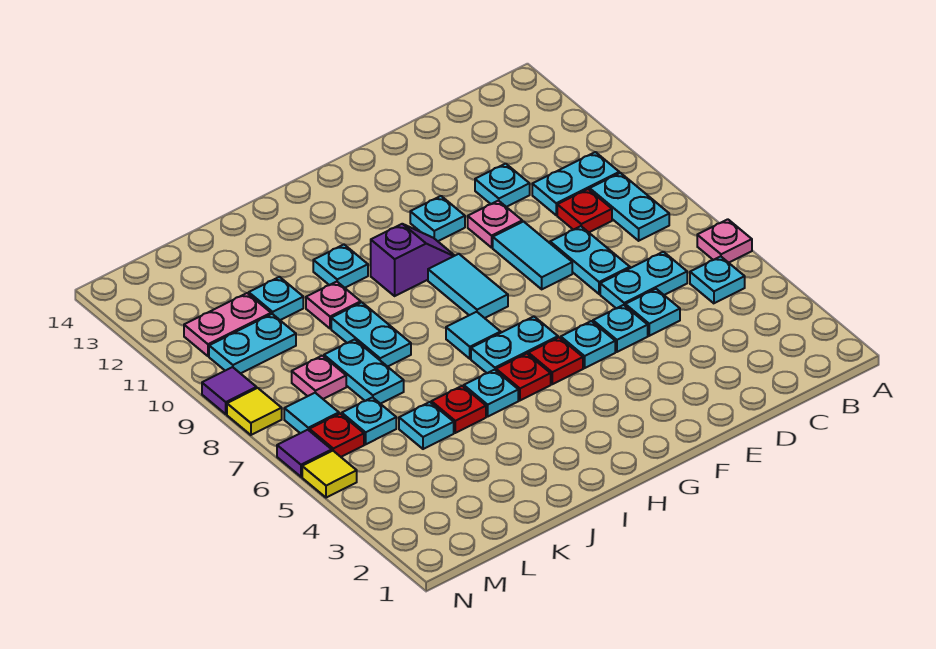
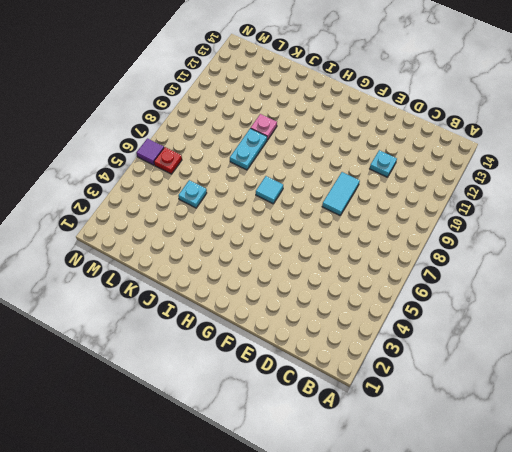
none -> pink 1x1 plate [697,219,752,263]
none -> cyan 1x1 plate [690,256,745,303]
none -> cyan 1x2 plate [590,173,669,241]
none -> cyan 1x2 plate [532,152,619,215]

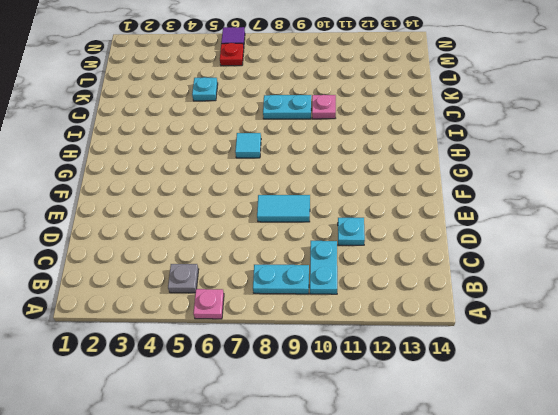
grey 1x1 plate [168,264,199,293] -> cyan 1x1 plate [690,256,745,303]
none -> cyan 1x2 plate [600,252,687,308]
none -> red 1x1 plate [557,189,612,232]
none -> cyan 1x1 plate [625,289,680,336]
none -> cyan 1x2 plate [550,226,630,294]

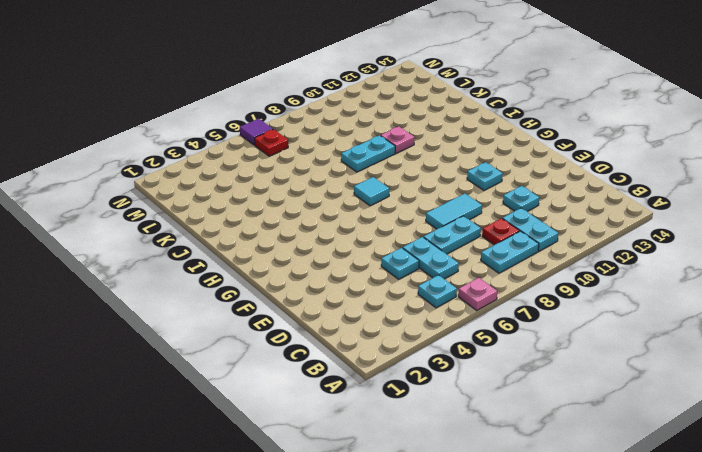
none -> cyan 1x1 plate [593,305,648,352]
none -> pink 1x1 plate [468,201,522,248]
none -> cyan 1x1 plate [561,321,615,368]
none -> red 1x1 plate [528,337,583,384]

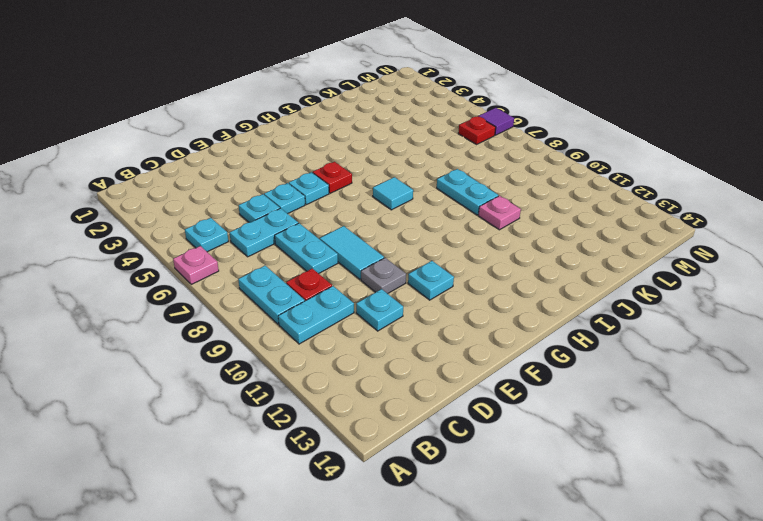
grey 1x1 plate [361,258,406,294] -> pink 1x1 plate [468,201,522,248]
none -> cyan 1x2 plate [471,316,558,373]
none -> cyan 1x2 tile [428,254,508,318]
none -> purple 1x2 slope [371,224,455,296]
none -> red 1x1 plate [496,354,551,400]

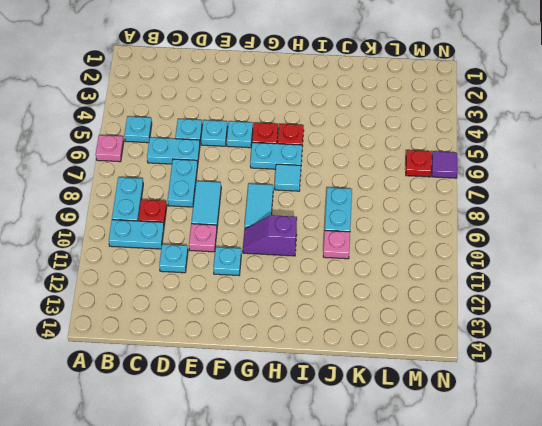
none -> cyan 1x1 plate [464,370,518,417]
none -> cyan 1x1 plate [313,244,368,288]
none -> red 1x1 plate [431,386,486,433]
none -> cyan 1x1 plate [399,402,454,449]

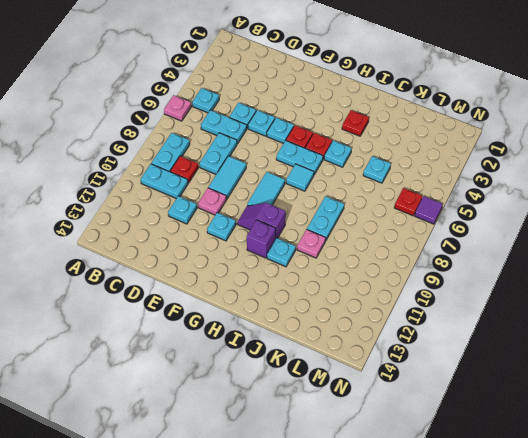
purple 1x1 brick [247,220,276,258] -> none
red 1x1 plate [342,110,369,136] -> red 1x1 plate moved to [431,386,486,433]
none -> cyan 1x2 plate [324,339,404,404]
none -> cyan 1x1 plate [249,277,303,320]
none -> cyan 1x1 plate [342,397,396,444]
none -> pink 1x1 plate [292,356,346,399]

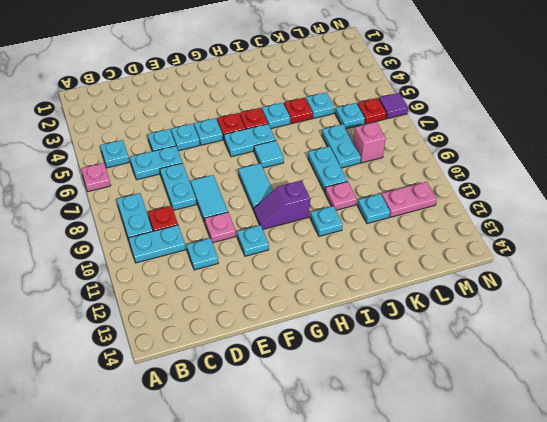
pink 1x1 brick [353,122,386,163] -> pink 1x1 plate [292,356,346,399]
none -> cyan 1x2 plate [209,314,296,374]
none -> cyan 1x1 tile [284,393,339,433]
none -> yellow 1x1 tile [302,451,357,498]
none -> yellow 1x1 tile [227,388,282,435]

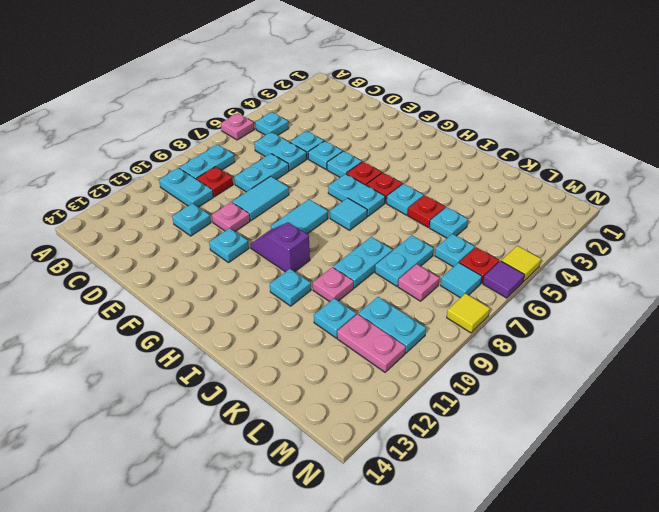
none -> purple 1x1 tile [202,367,257,414]

